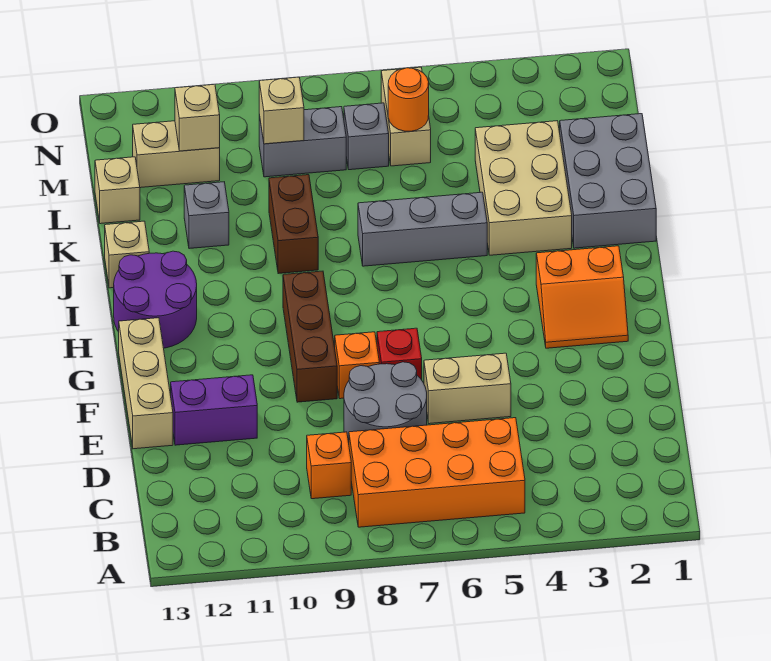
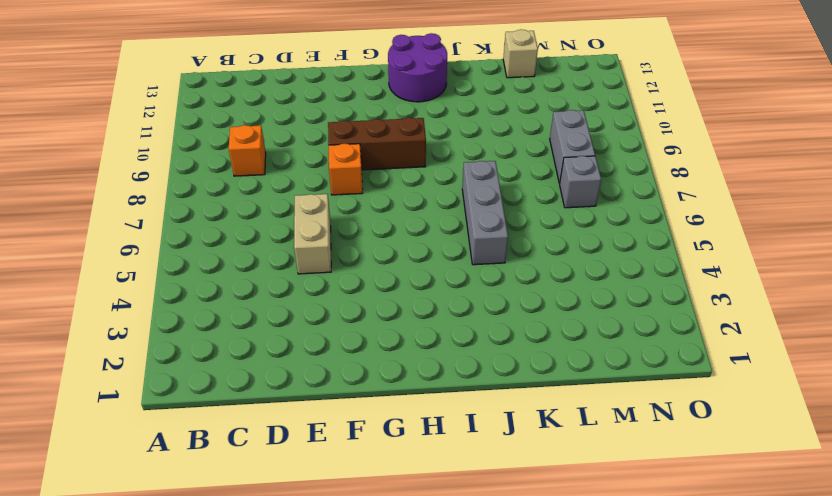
none -> orange 2x4 brick [349,418,525,527]
none -> grey 2x2 round brick [344,362,427,443]
none -> purple 1x2 brick [171,375,257,445]

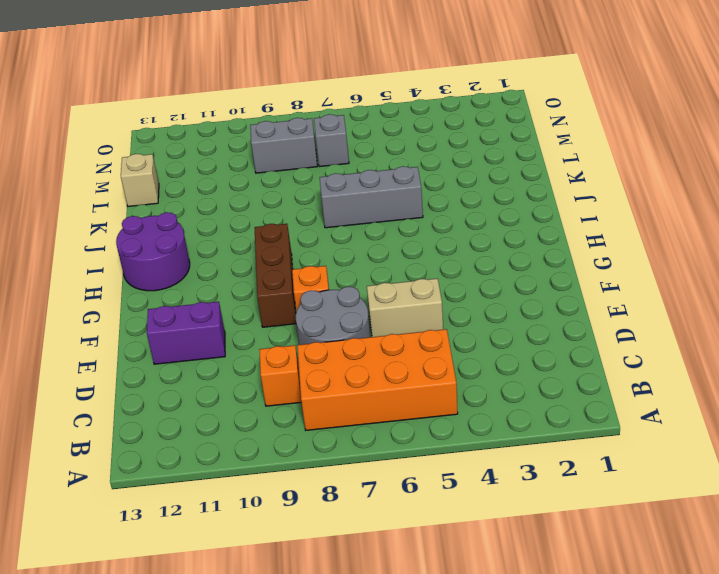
none -> tan 1x3 brick [119,318,173,449]
none -> red 1x1 brick [377,328,422,380]
none -> orange 2x2 slope [536,246,628,348]

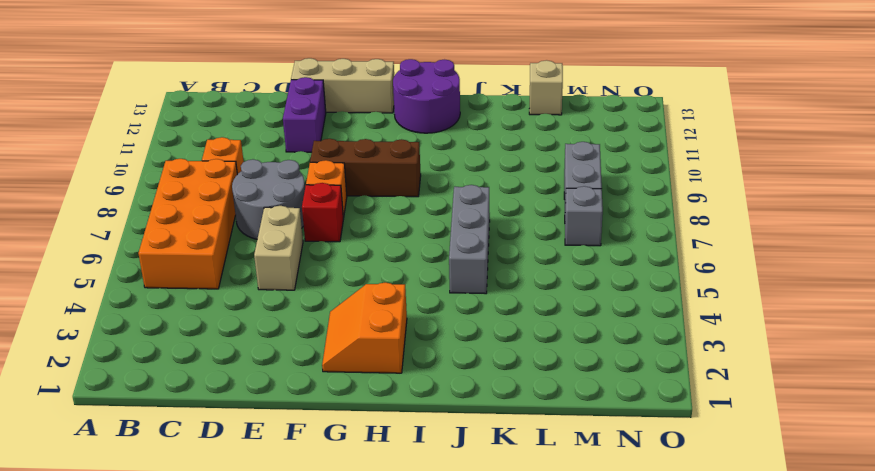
none -> grey 2x3 brick [560,114,656,248]
none -> tan 2x3 brick [475,121,572,255]
none -> brown 1x2 brick [269,175,318,274]

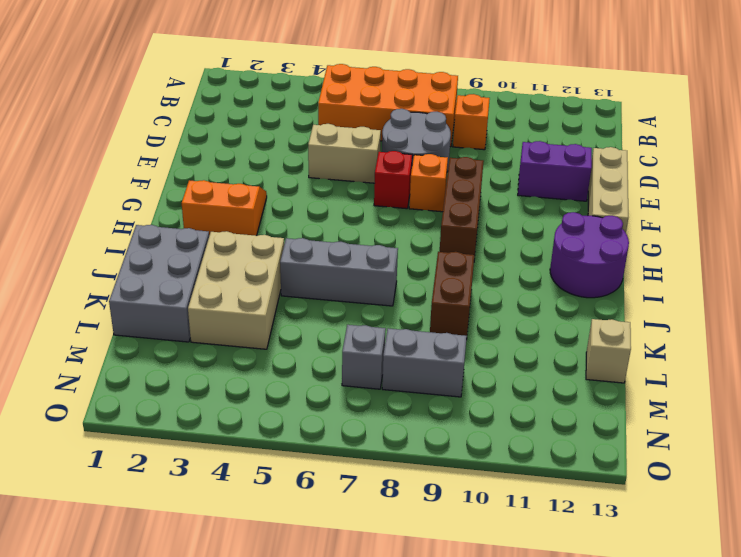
none -> tan 1x1 brick [105,221,149,288]
none -> grey 1x1 brick [184,182,229,249]
none -> tan 1x2 brick [381,67,431,166]

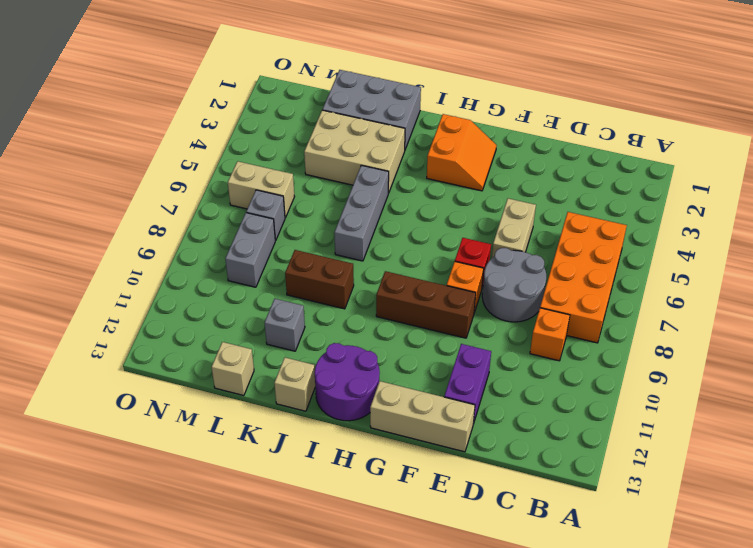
none -> tan 1x2 brick [133,121,220,188]
none -> orange 1x1 round brick [388,68,429,131]
none -> tan 1x1 brick [259,77,304,144]

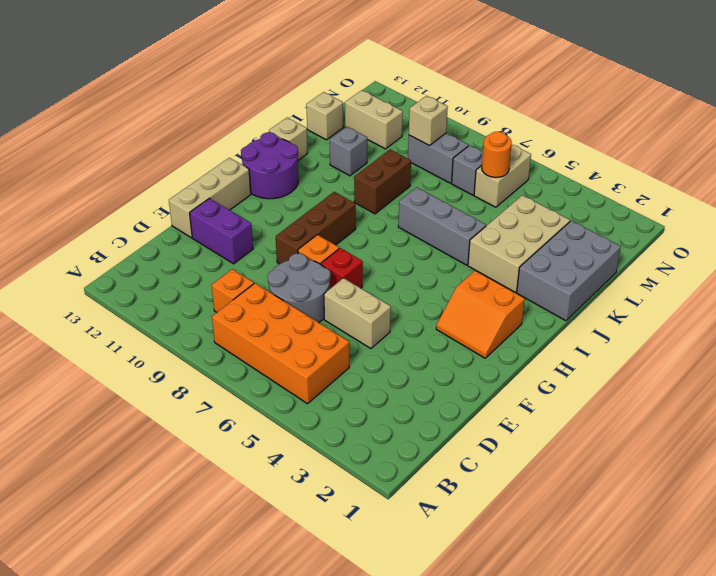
none -> tan 1x1 brick [175,84,220,151]

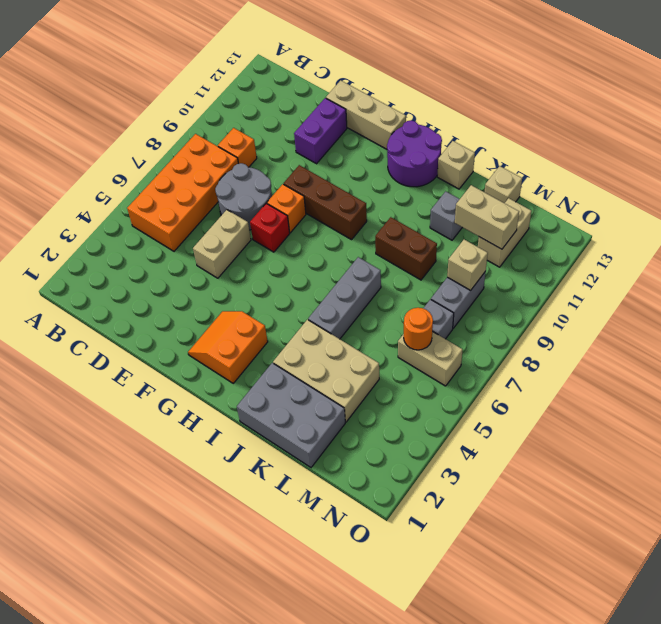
tan 1x2 brick [455,185,519,249] -> tan 1x1 brick [175,84,220,151]

